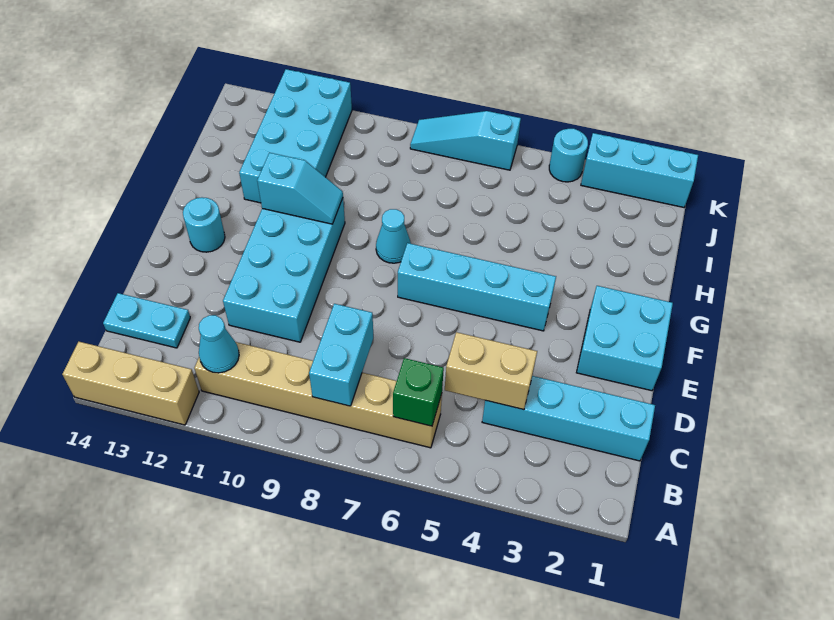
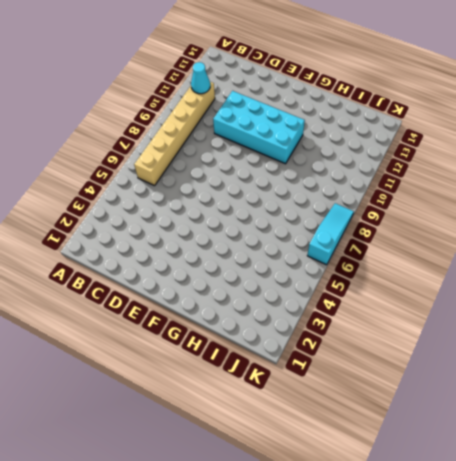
none -> tan 1x3 brick [62,342,199,425]
none -> cyan 1x4 brick [482,376,655,461]
none -> cyan 1x2 plate [103,293,190,348]

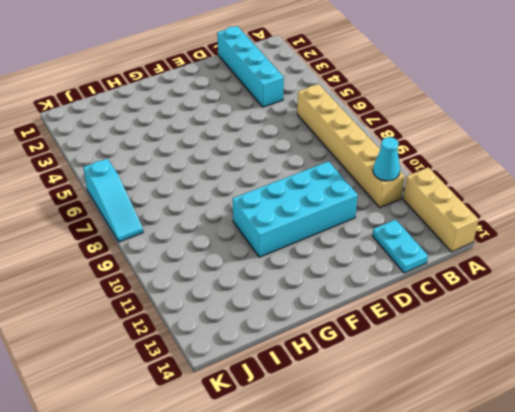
none -> cyan 2x2 brick [576,286,673,391]
none -> cyan 1x4 brick [398,243,556,331]
none -> cyan 1x1 round brick [183,197,225,252]

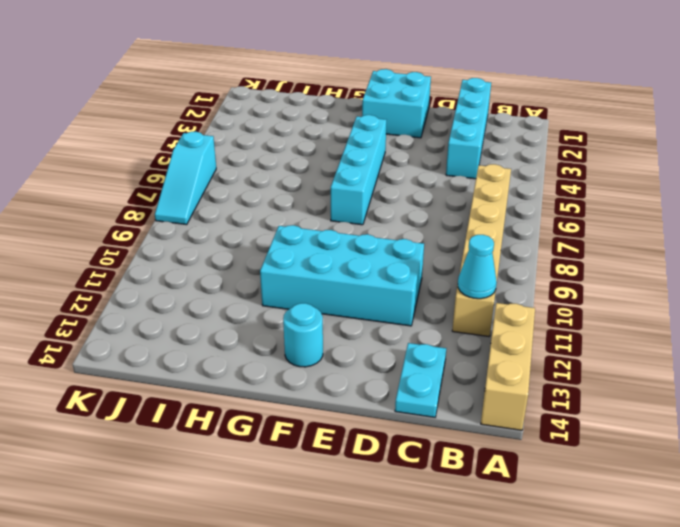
none -> cyan 1x1 cone [376,209,411,263]
none -> cyan 2x4 brick [239,69,352,203]
none -> cyan 1x3 brick [581,133,698,207]

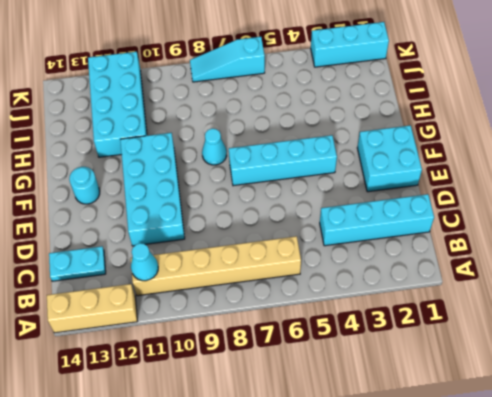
none -> cyan 1x1 round brick [549,129,588,182]
none -> green 1x1 brick [393,358,444,426]
none -> cyan 1x2 brick [309,304,373,406]

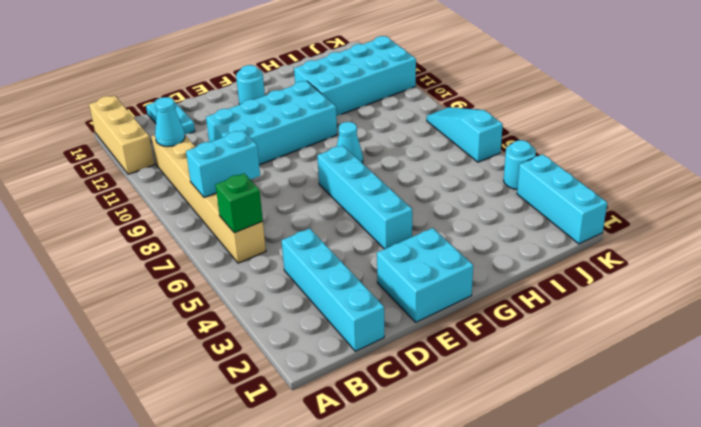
none -> tan 1x2 brick [445,332,537,410]
none -> cyan 1x2 slope [257,153,343,224]

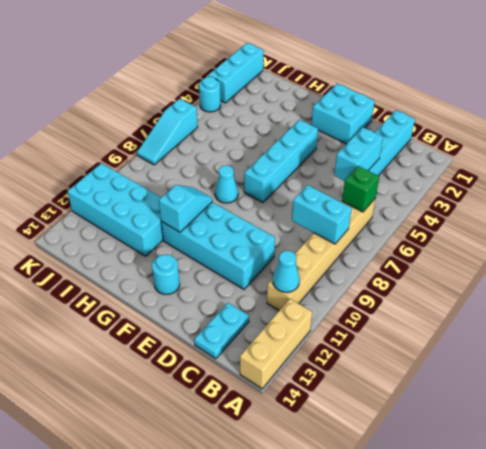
cyan 1x2 brick [334,127,383,181] -> tan 1x2 brick [445,332,537,410]

